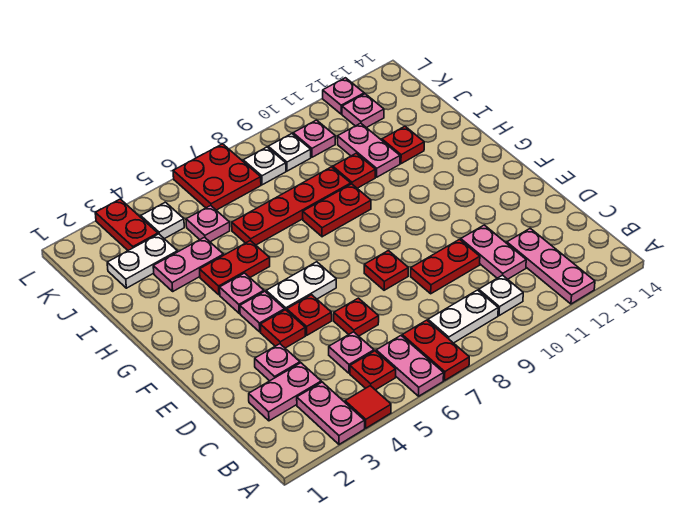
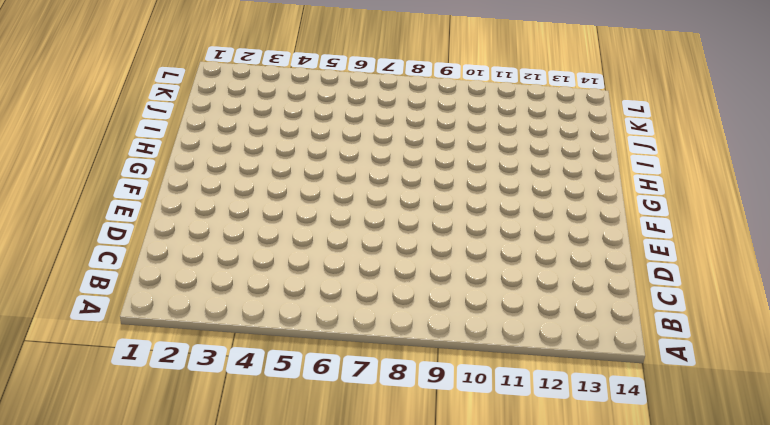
none -> pink 1x2 plate [297,382,365,444]
none -> red 1x1 tile [345,386,391,428]
none -> pink 1x2 plate [376,336,444,396]
none -> red 1x2 plate [402,320,469,380]

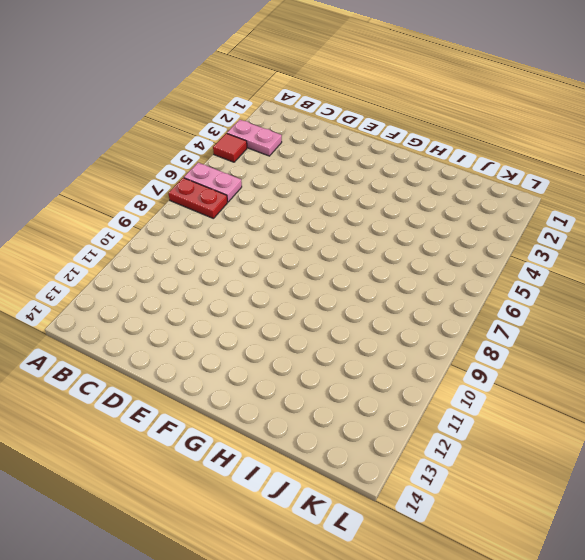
none -> pink 1x3 plate [507,228,595,304]
none -> red 1x1 plate [350,351,396,390]
none -> white 1x2 plate [428,290,498,343]
none -> white 1x1 plate [479,275,523,316]

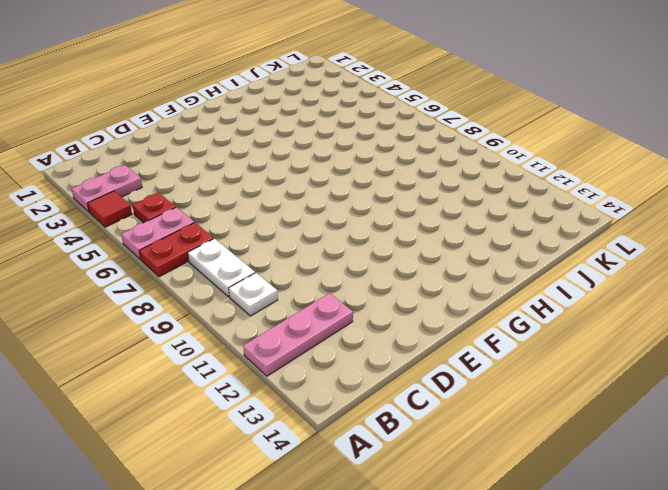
none -> pink 1x2 plate [249,363,321,421]
none -> pink 1x1 plate [329,332,374,373]
none -> pink 1x2 plate [461,225,526,279]
none -> pink 1x1 plate [255,344,300,381]

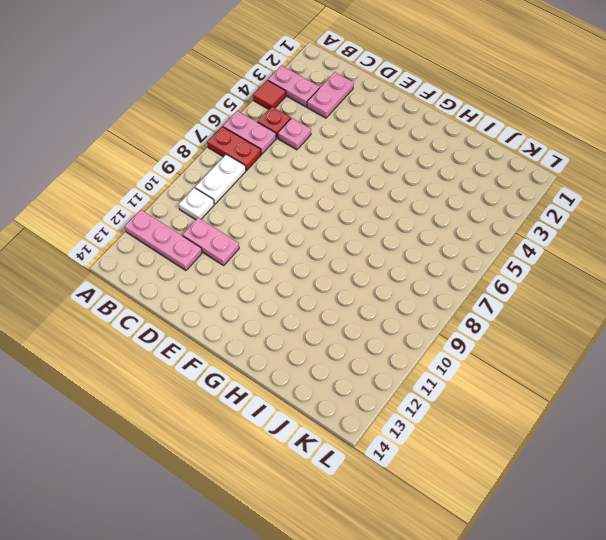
none -> pink 1x1 plate [255,344,300,381]
none -> red 1x1 plate [334,298,379,336]
none -> red 1x2 plate [411,239,480,294]
none -> red 1x1 plate [260,310,305,348]

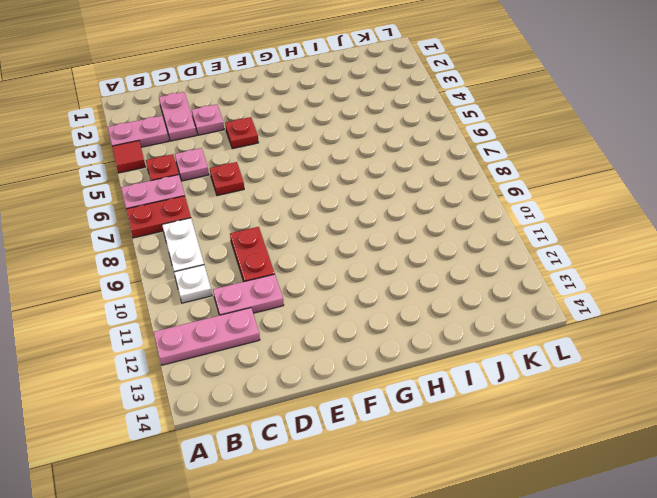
none -> red 1x1 plate [287,295,332,335]
none -> red 1x1 plate [364,251,408,290]
none -> pink 1x1 plate [240,291,285,332]
none -> white 1x2 plate [266,262,336,310]

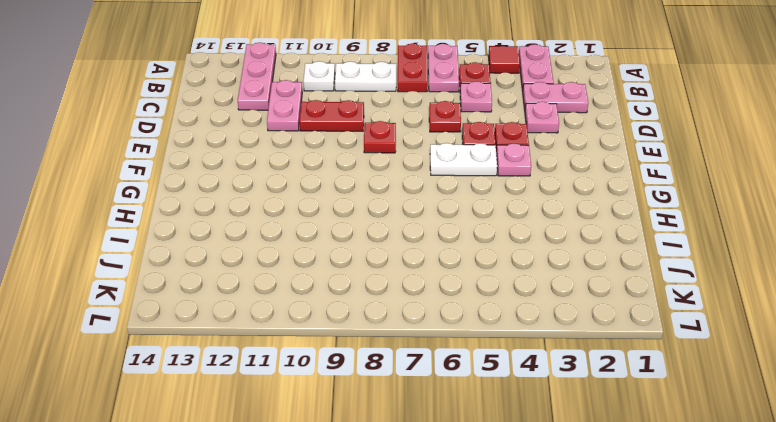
none -> pink 1x1 plate [220,273,264,313]
none -> red 1x2 plate [200,241,270,295]
none -> red 1x2 plate [303,184,371,237]
none -> pink 1x2 plate [153,237,223,291]

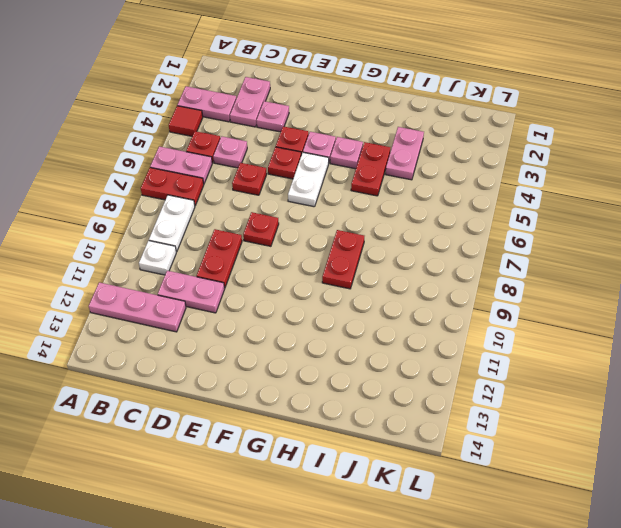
none -> red 1x4 plate [232,167,351,245]
none -> red 1x1 plate [333,153,376,188]
none -> pink 1x2 plate [337,123,400,177]
none -> red 1x1 plate [382,126,424,164]

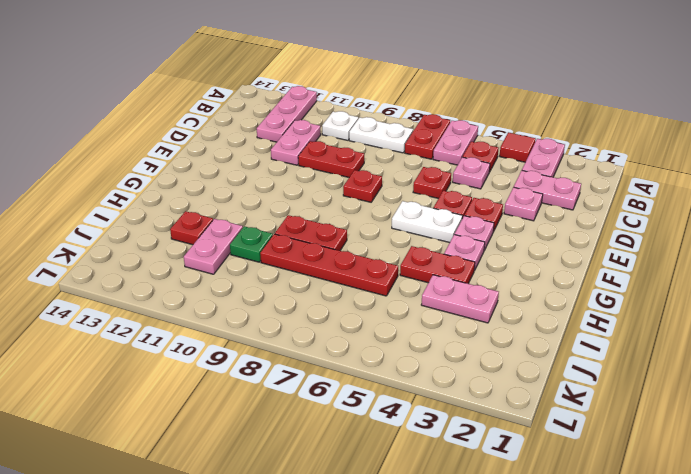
green 1x1 plate [230,226,273,262] -> red 1x1 plate [333,153,376,188]
none -> white 1x2 plate [107,234,178,288]
none -> pink 1x1 plate [186,206,230,242]
none -> red 1x2 plate [95,199,158,250]
none -> white 1x1 plate [141,202,184,239]

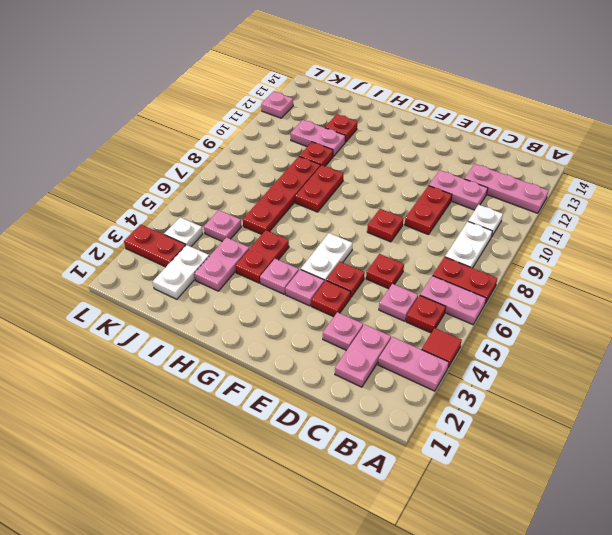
none -> red 2x2 plate [173,144,261,210]
none -> white 1x1 plate [243,147,286,185]
none -> white 1x1 plate [268,134,311,171]
none -> pink 1x1 plate [293,120,335,157]

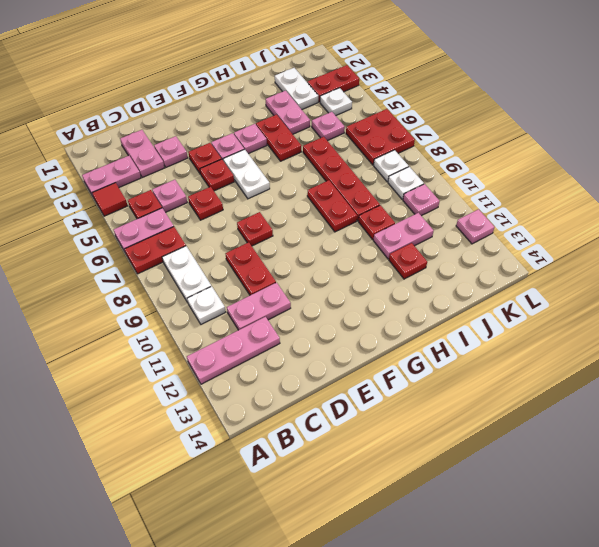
none -> pink 1x1 plate [342,94,384,128]

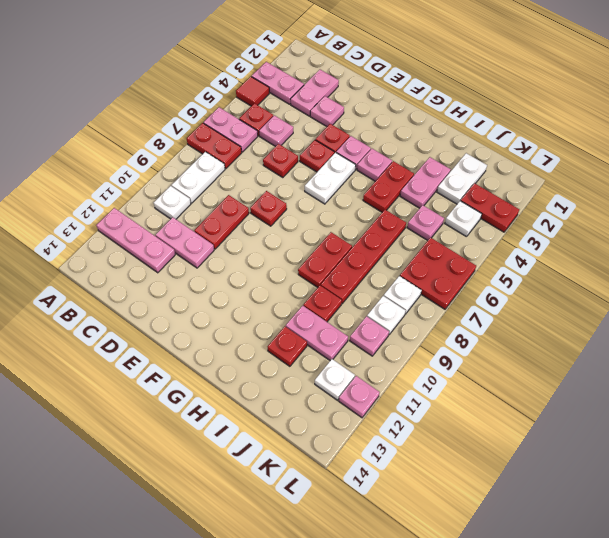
white 1x1 plate [315,359,355,400] -> pink 1x1 plate [342,94,384,128]

